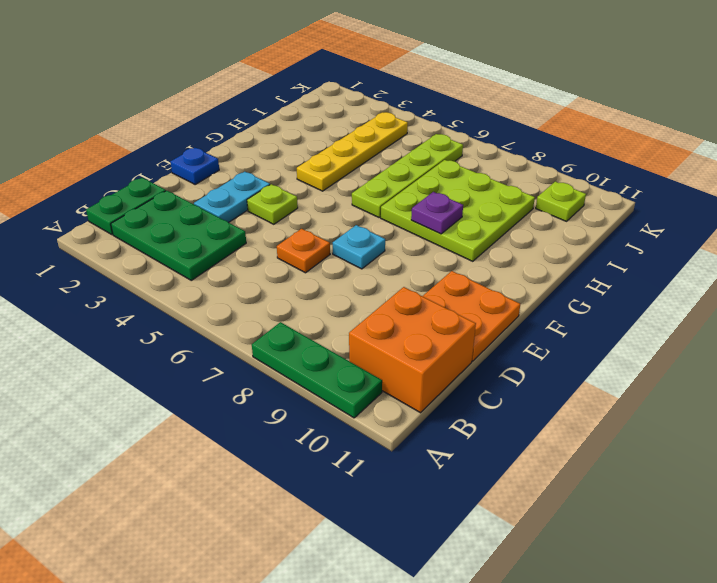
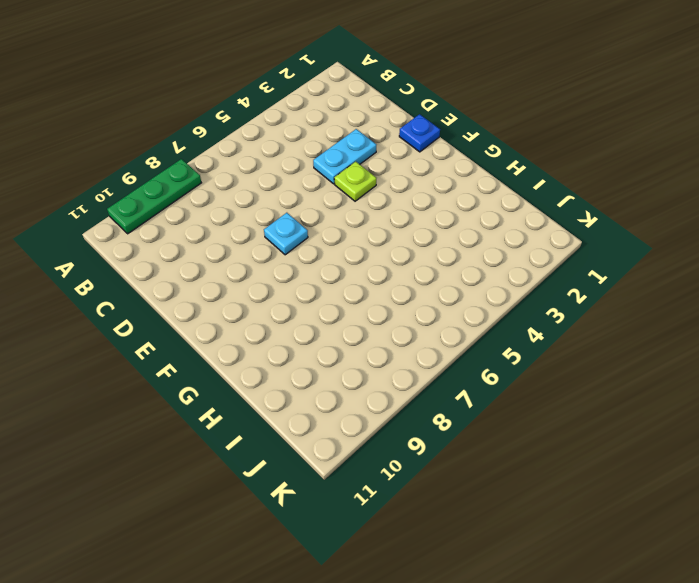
cyan 1x2 plate [313,129,376,184] -> cyan 1x2 plate turned to [194,172,270,223]
none -> green 1x2 plate [86,178,166,235]
none -> green 2x3 plate [111,191,246,280]
none -> orange 2x2 brick [349,287,476,413]

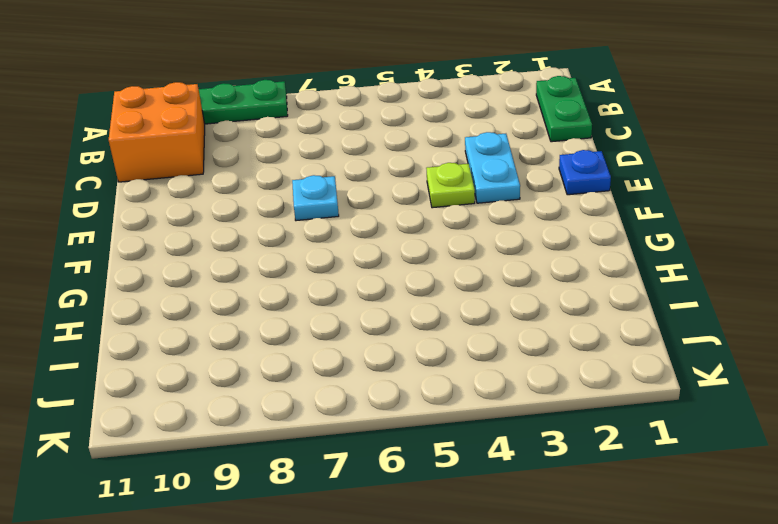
none -> green 2x3 plate [111,191,246,280]
none -> orange 1x1 plate [277,229,330,273]
none -> orange 2x2 plate [423,271,520,361]

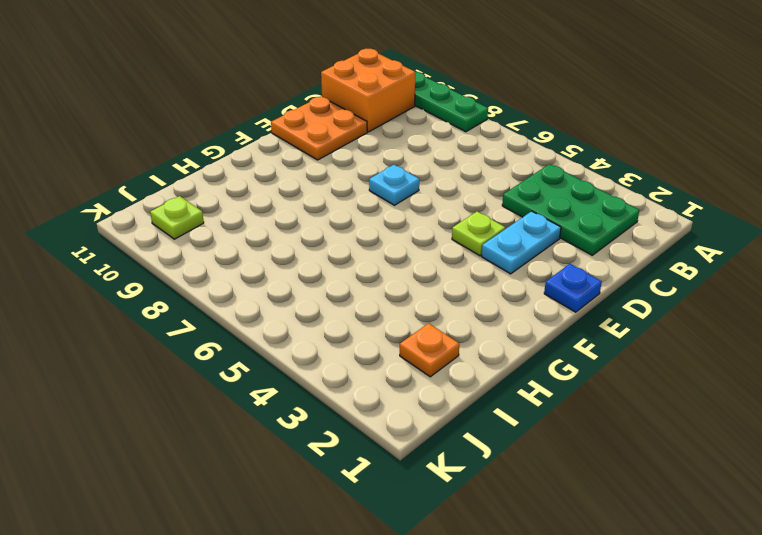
orange 1x1 plate [400,323,459,377] -> orange 1x1 plate moved to [277,229,330,273]
none -> green 1x2 plate [86,178,166,235]
none -> yellow 1x4 plate [297,112,408,191]
none -> lime 1x4 plate [352,134,463,217]

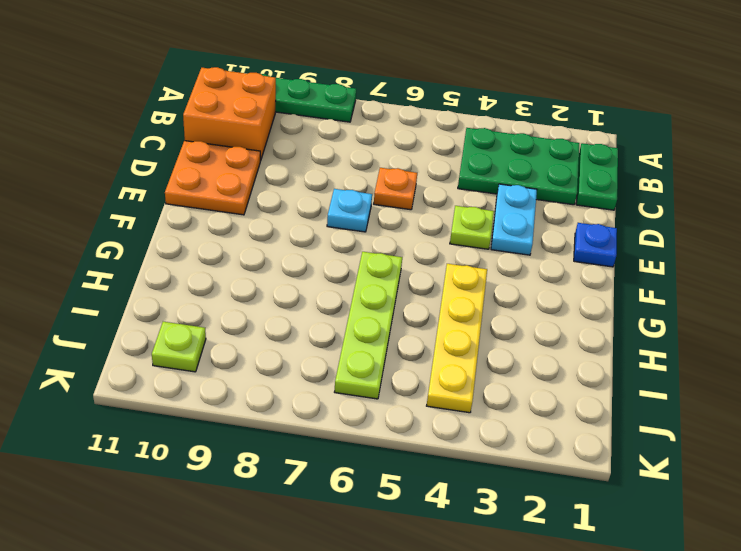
none -> lime 3x3 plate [381,160,535,261]
none -> purple 1x1 plate [411,192,463,234]

